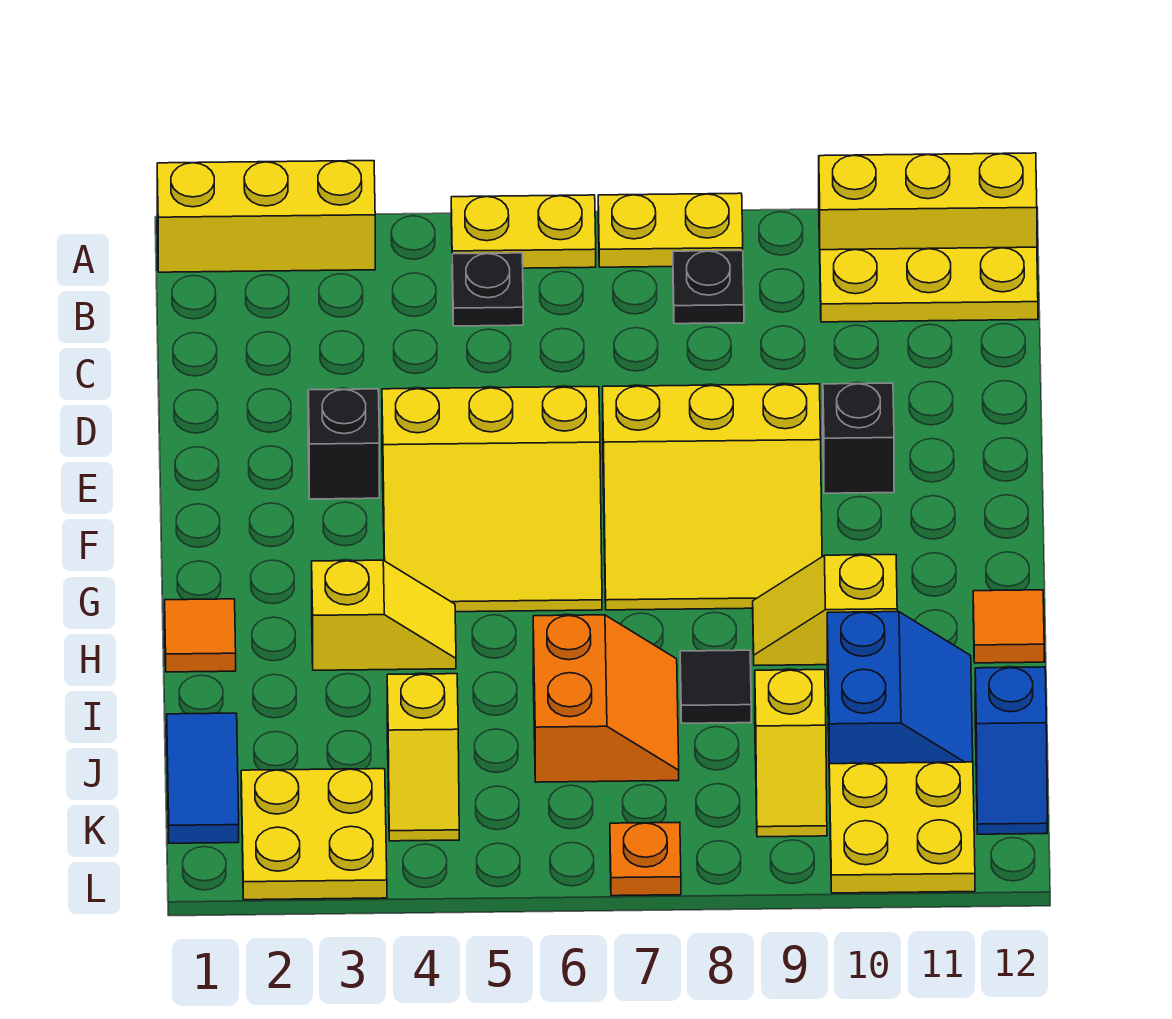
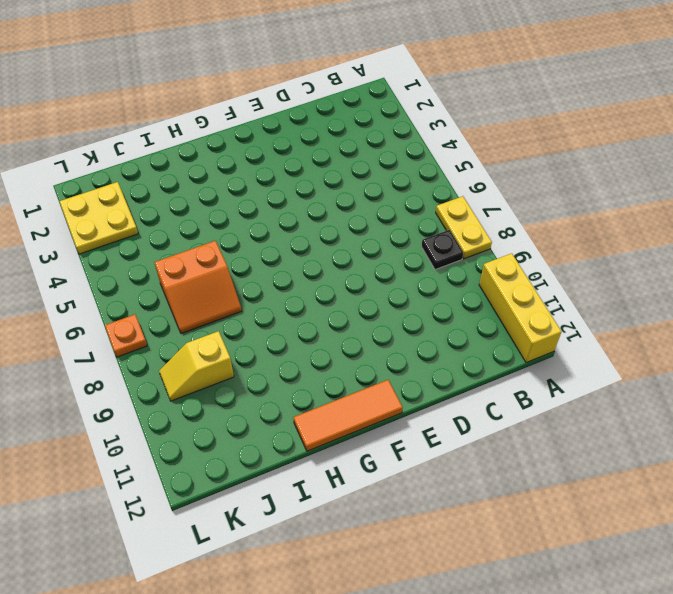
orange 1x3 tile [293,380,403,451] -> orange 1x1 tile [973,590,1044,663]
none -> yellow 1x3 brick [157,161,375,272]
none -> yellow 1x2 plate [451,195,596,268]
none -> black 1x1 plate [452,253,523,326]

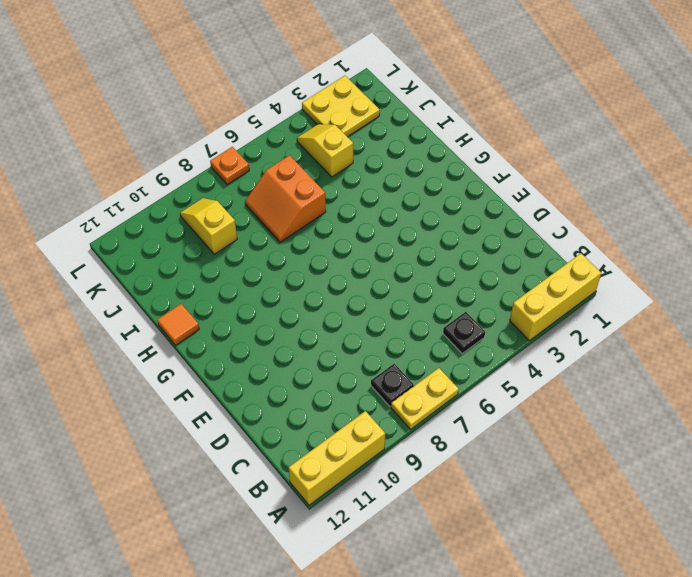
none -> yellow 1x2 plate [451,195,596,268]
none -> yellow 1x3 plate [820,247,1038,322]
none -> black 1x1 brick [308,389,379,499]

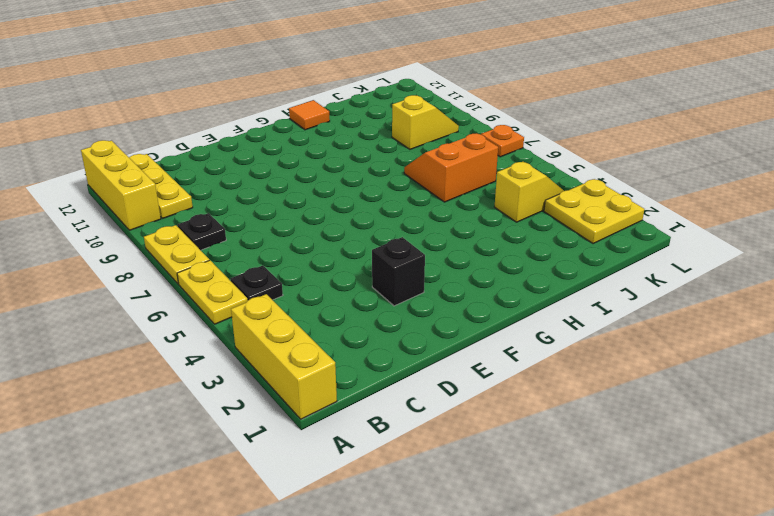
none -> yellow 3x3 slope [382,387,602,612]
none -> yellow 3x3 slope [603,384,822,610]
none -> black 1x1 brick [823,383,894,493]

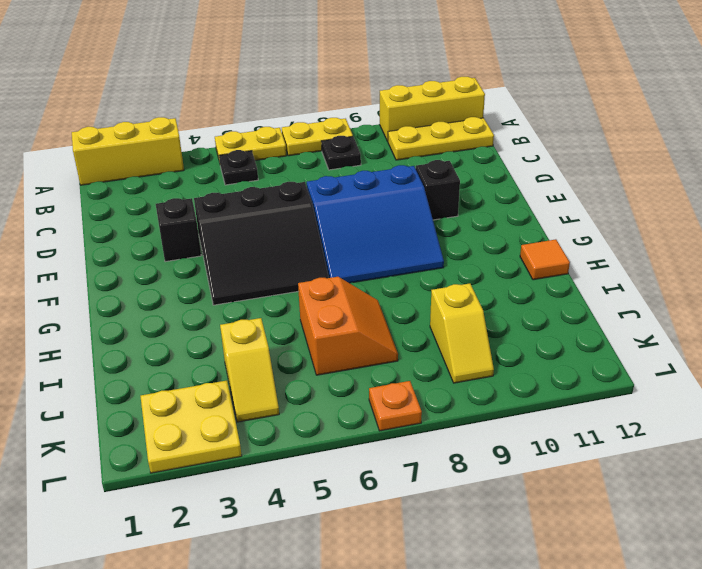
black 3x3 slope [194,182,329,305] -> yellow 3x3 slope [382,387,602,612]
blue 3x3 slope [307,165,444,283] -> yellow 3x3 slope [603,384,822,610]
none -> orange 1x1 tile [165,599,236,672]
none -> yellow 1x2 slope [312,560,456,670]
none -> yellow 1x2 slope [753,555,897,666]

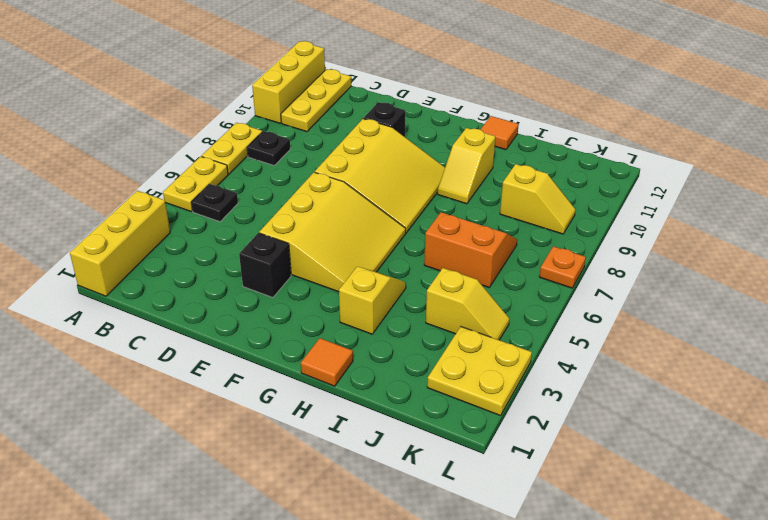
none -> black 1x1 tile [680,650,751,723]
none -> blue 2x2 slope [827,612,973,764]
none -> blue 1x2 tile [167,713,239,843]

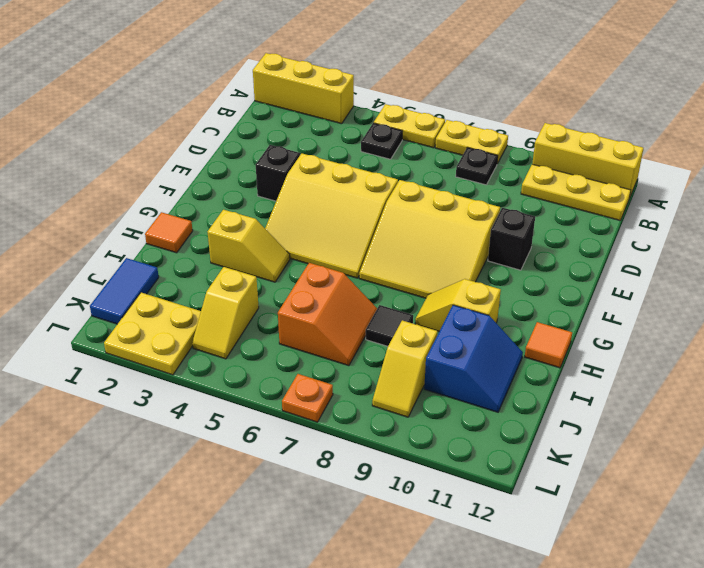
none -> blue 1x2 slope [975,667,1047,834]
none -> yellow 2x2 plate [829,762,975,893]

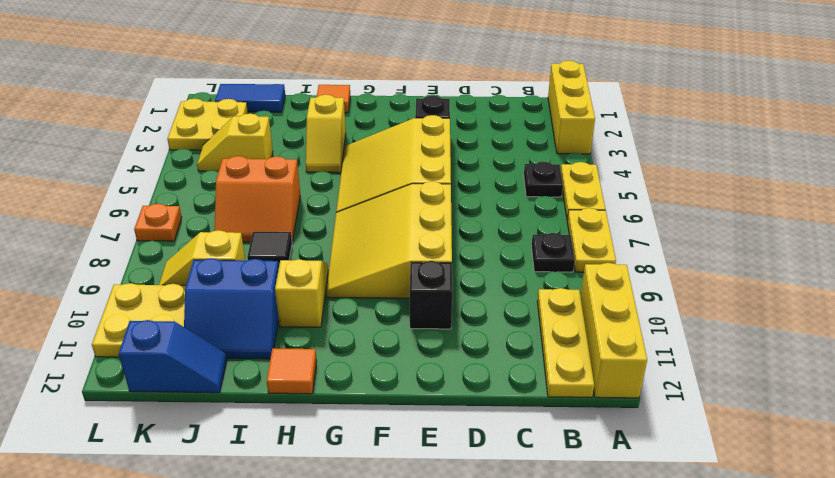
blue 1x2 slope [119,320,227,393] -> blue 1x2 slope turned to [975,667,1047,834]

